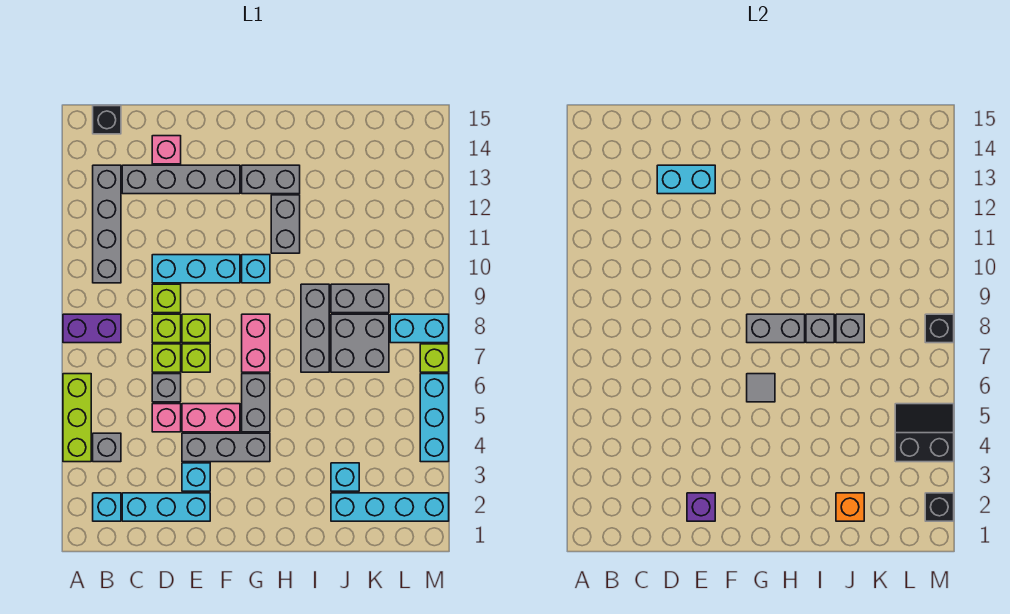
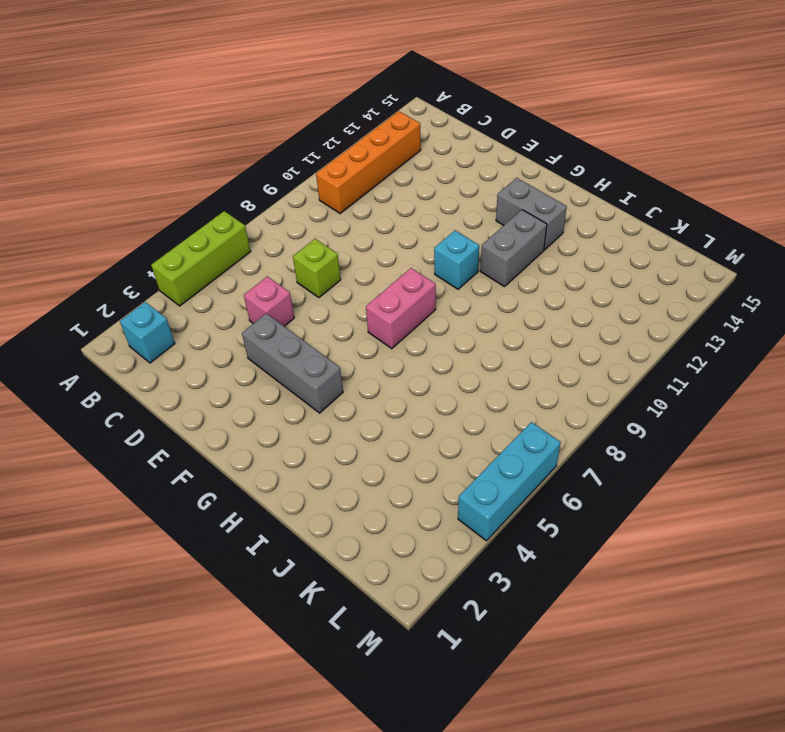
orange 1x4 brick [316,111,421,214] -> grey 1x4 brick [93,165,121,283]
none -> purple 1x2 brick [63,314,121,343]
none -> grey 1x1 brick [93,433,121,462]
none -> black 1x1 brick [93,106,121,134]
none -> cyan 1x3 brick [122,493,210,521]

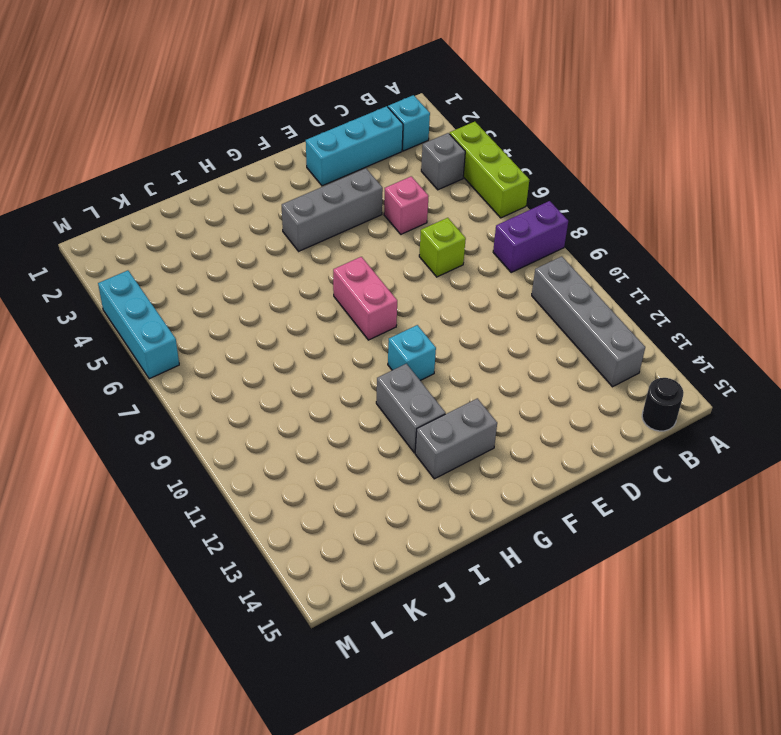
black 1x1 round brick [642,378,684,431] -> black 1x1 brick [93,106,121,134]
none -> grey 1x4 brick [122,165,240,194]
none -> grey 1x1 brick [152,374,181,402]
none -> lime 1x1 brick [152,314,181,343]
none -> lime 1x1 brick [152,284,181,313]

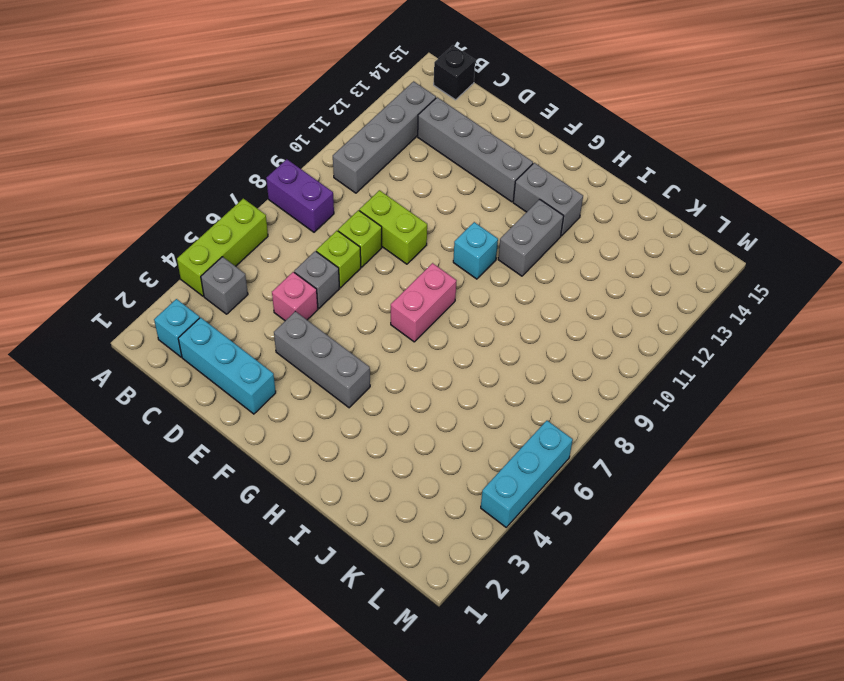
lime 1x2 brick [359,190,427,264] -> lime 1x1 brick [152,284,181,313]
none -> cyan 1x3 brick [152,255,240,283]
none -> pink 1x1 brick [152,136,181,164]
none -> cyan 1x1 brick [182,463,210,491]
none -> pink 1x2 brick [182,404,240,432]

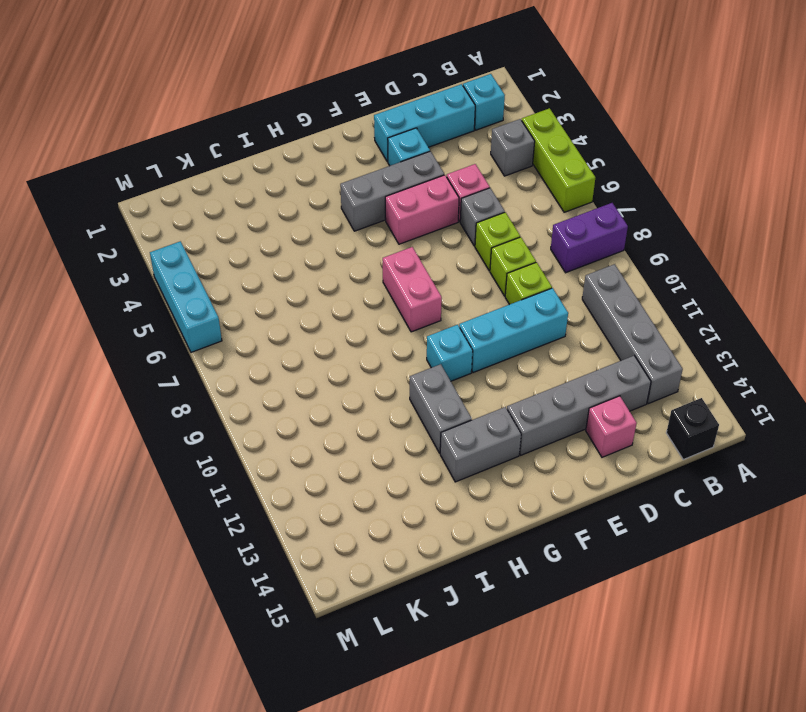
none -> lime 1x1 brick [182,344,210,372]
none -> lime 1x1 brick [182,314,210,343]
none -> grey 1x2 brick [242,374,270,432]
none -> grey 1x3 brick [301,284,329,372]

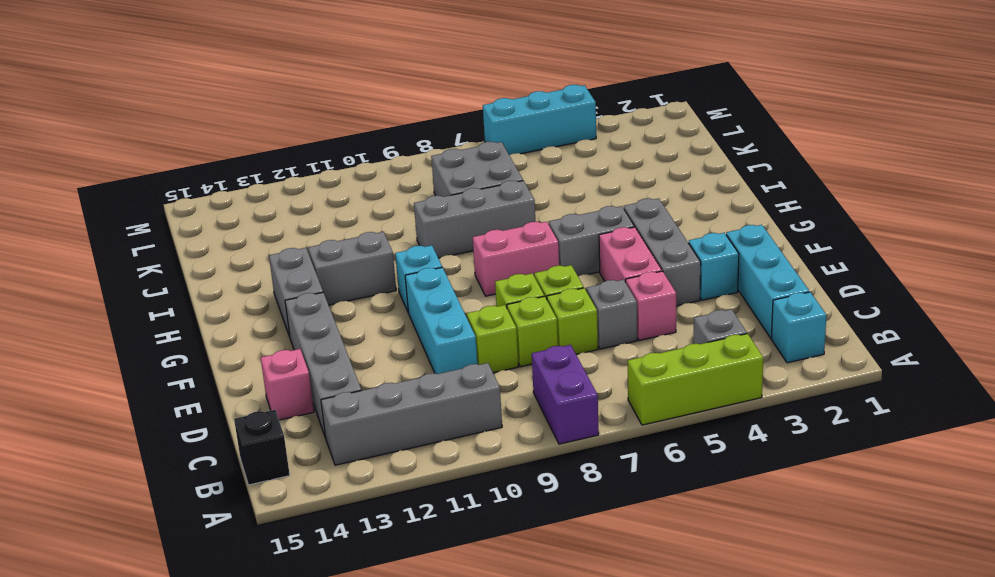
none -> cyan 1x4 brick [331,493,449,521]
none -> cyan 1x1 brick [331,463,359,491]
none -> grey 1x2 brick [331,284,389,313]
none -> cyan 1x2 brick [390,314,449,343]

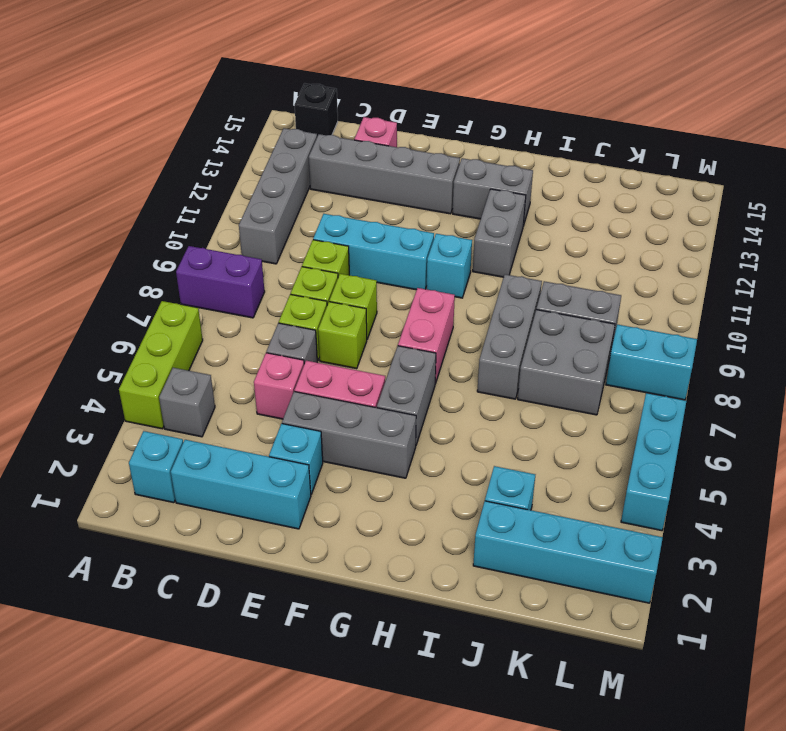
none -> lime 1x1 brick [420,344,449,372]
none -> cyan 1x2 brick [657,165,715,194]
none -> purple 1x1 brick [687,493,715,521]
none -> grey 1x1 tile [747,374,775,402]

